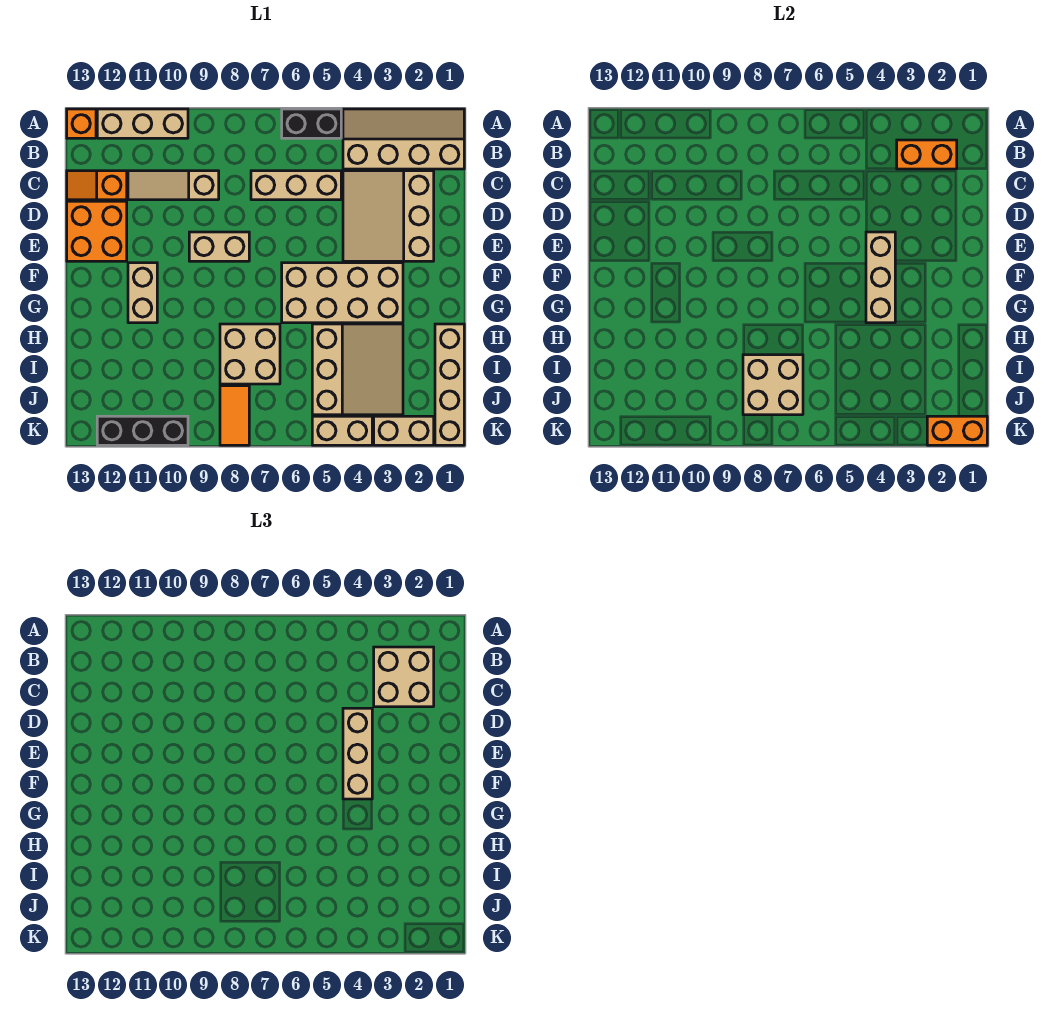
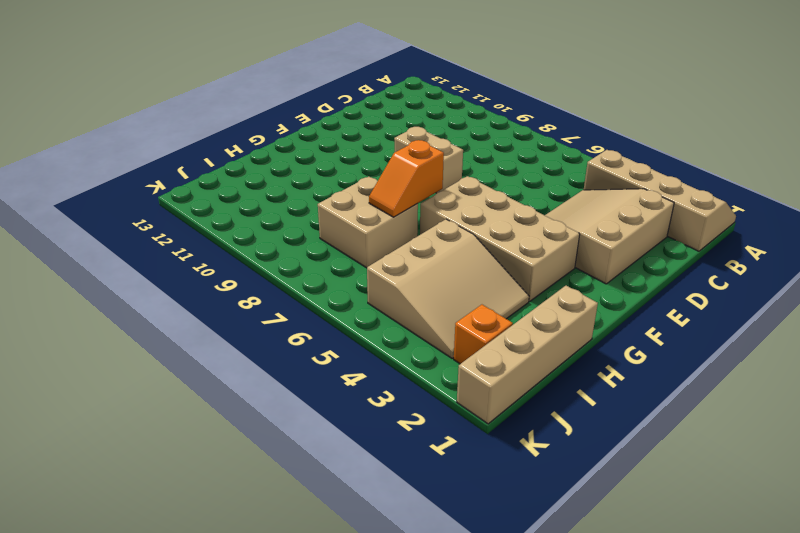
orange 1x2 slope [369,140,444,217] -> orange 1x2 slope turned to [67,171,127,200]
orange 1x1 brick [454,305,513,364] -> orange 1x1 brick moved to [67,109,96,138]
none -> black 1x2 brick [282,109,341,138]
none -> tan 1x3 brick [97,109,188,138]
none -> tan 1x3 brick [251,171,341,200]

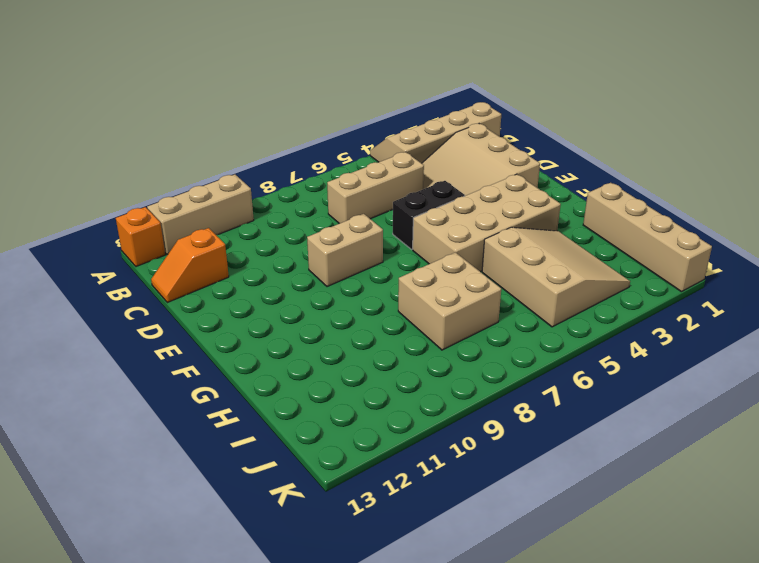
black 1x2 brick [393,181,465,249] -> black 1x2 brick moved to [282,109,341,138]
none -> tan 1x3 slope [128,171,219,200]
none -> orange 2x2 brick [67,201,127,261]
none -> tan 1x2 brick [128,263,157,323]

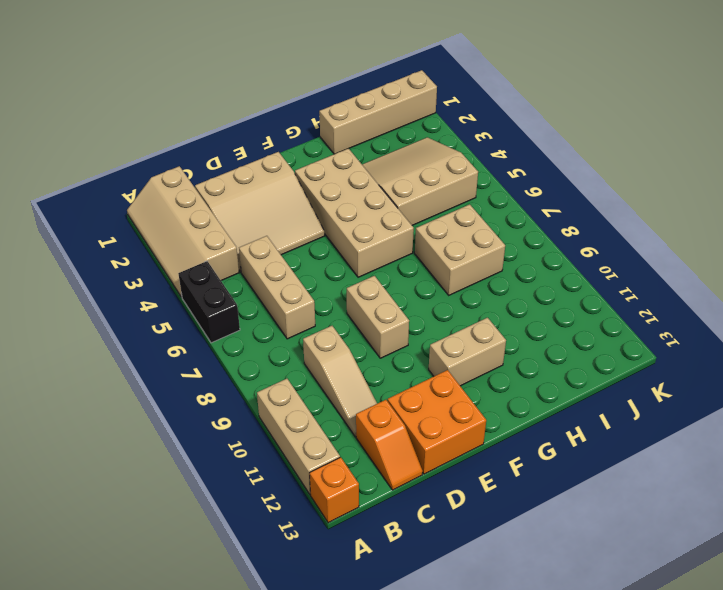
none -> orange 1x2 tile [220,386,249,445]
none -> tan 1x2 brick [374,416,434,445]
none -> tan 1x2 brick [312,416,372,445]

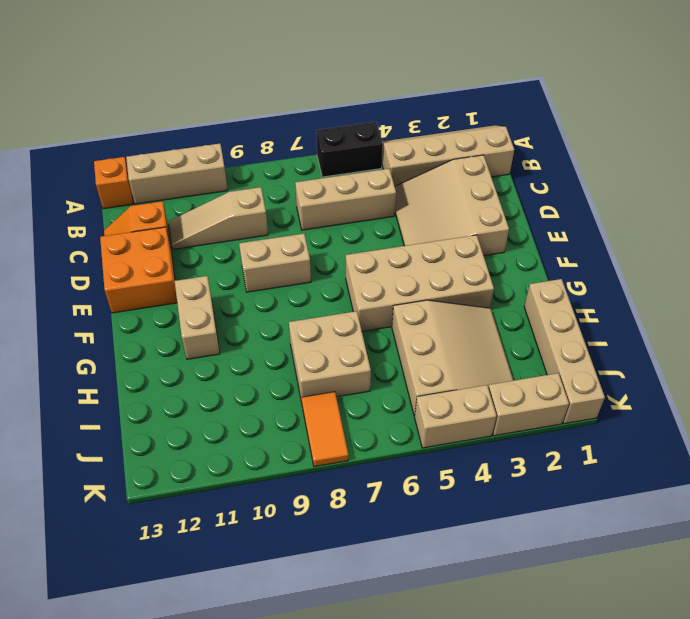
none -> black 1x3 brick [97,416,188,445]
none -> orange 1x2 brick [897,140,957,169]
none -> tan 1x3 brick [866,232,895,323]

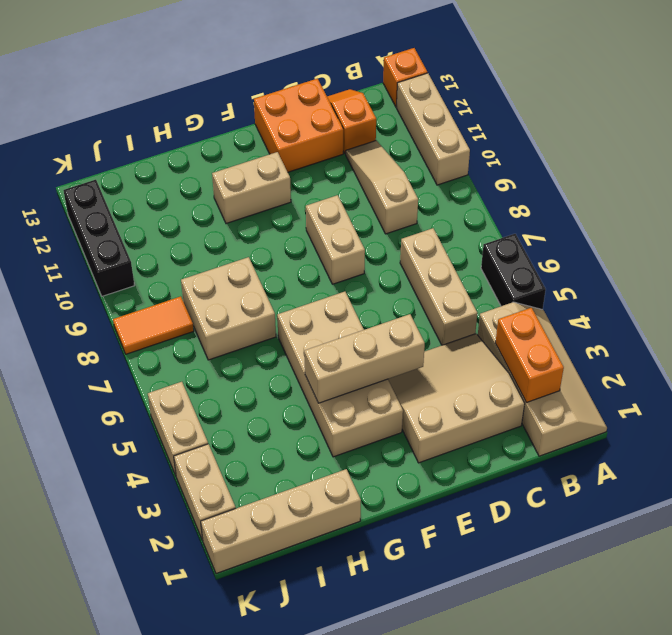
none -> tan 3x3 slope [312,324,403,415]
none -> tan 2x2 brick [743,355,803,415]
none -> orange 1x2 brick [927,416,987,445]

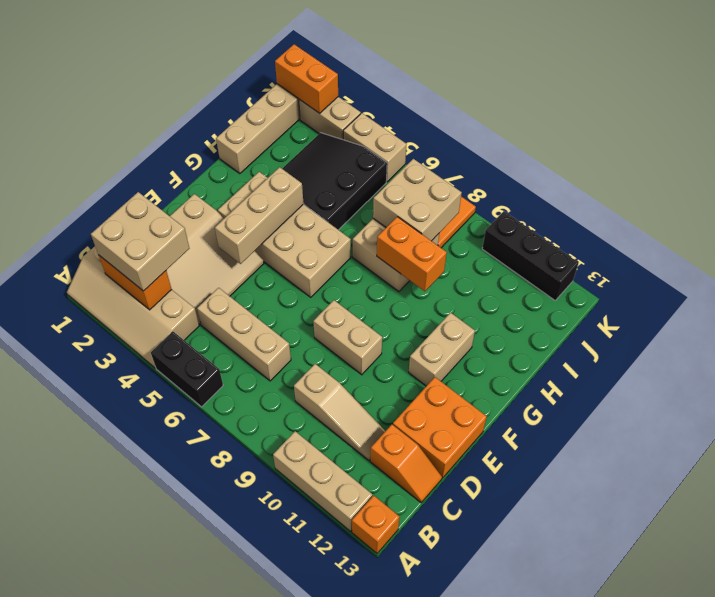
black 3x3 slope [282,133,387,230] -> tan 3x3 slope [312,324,403,415]
orange 1x2 brick [377,217,447,291] -> none
none -> tan 1x3 brick [343,708,372,799]

